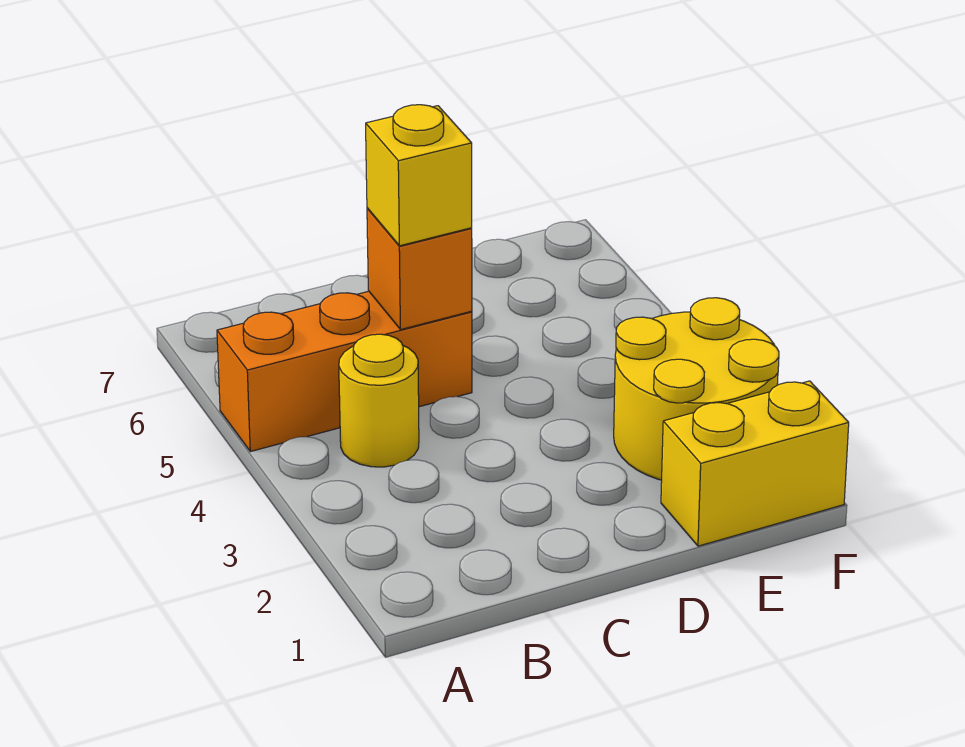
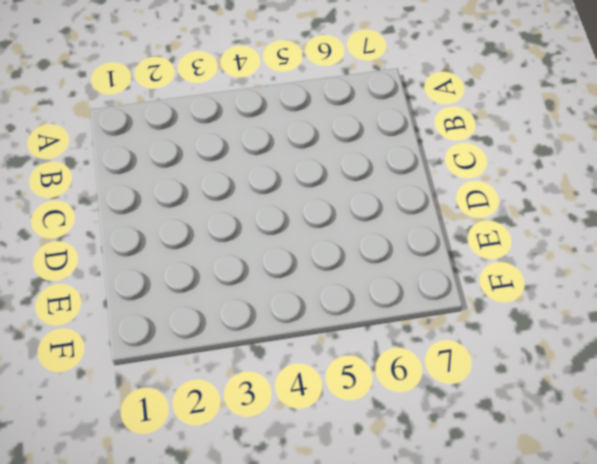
none -> orange 1x3 brick [217,291,472,452]
none -> yellow 1x1 round brick [339,334,419,467]

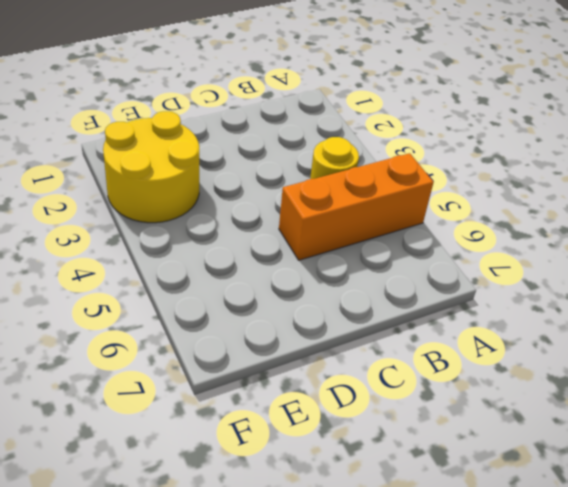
none -> yellow 1x2 brick [661,381,849,546]
none -> orange 1x1 brick [367,208,472,330]

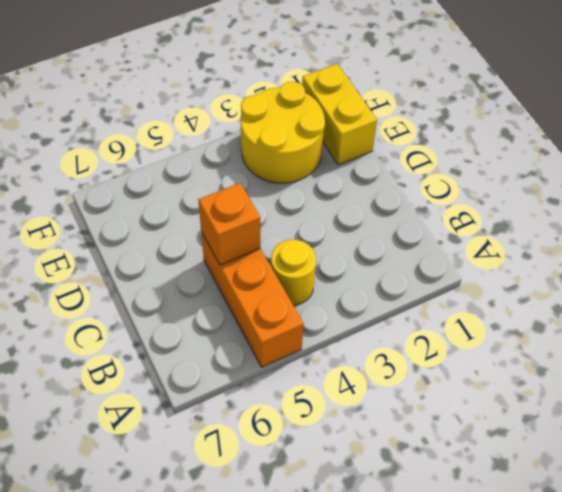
none -> yellow 1x1 brick [366,105,472,246]

